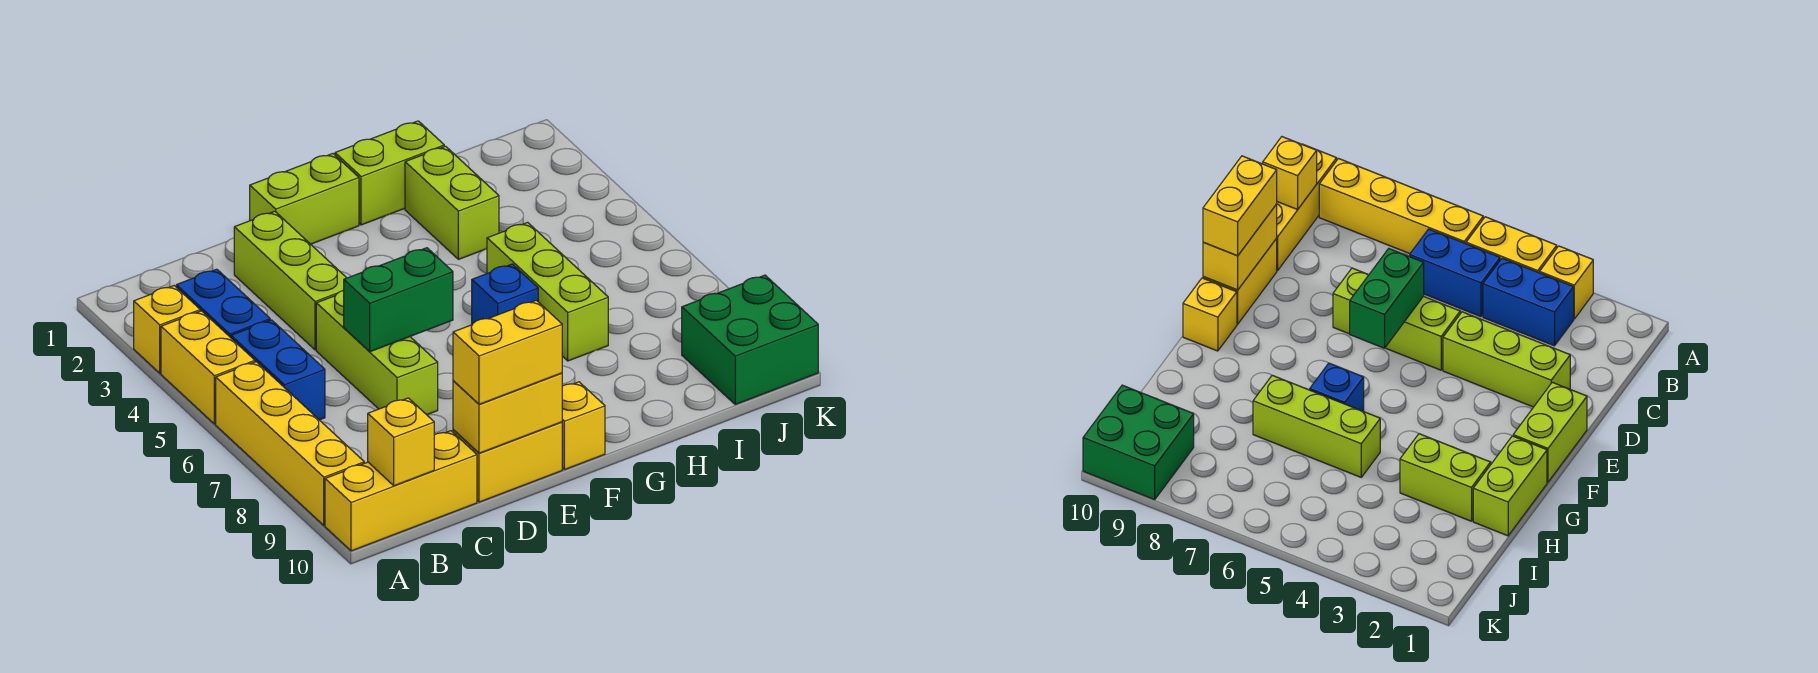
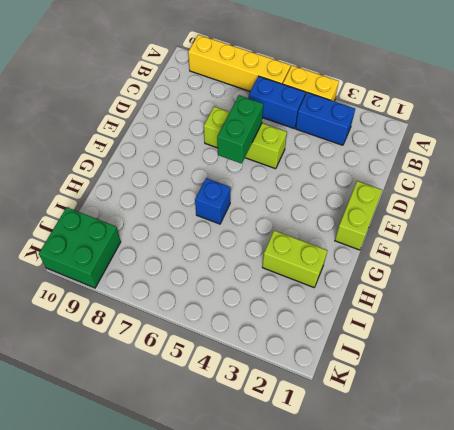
none -> yellow 1x1 brick [134,286,200,373]
none -> yellow 1x3 brick [325,431,477,551]
none -> lime 1x3 brick [234,211,346,350]

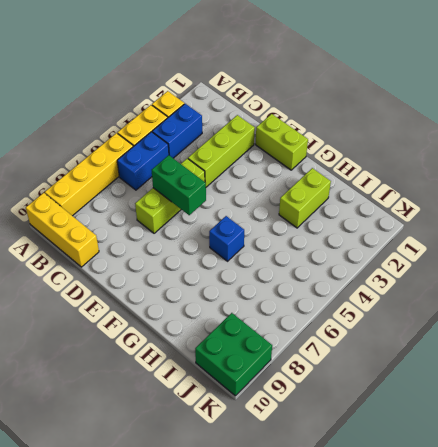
none -> yellow 1x2 brick [453,422,562,502]
none -> yellow 1x1 brick [562,382,605,470]
none -> lime 1x2 brick [335,121,444,225]

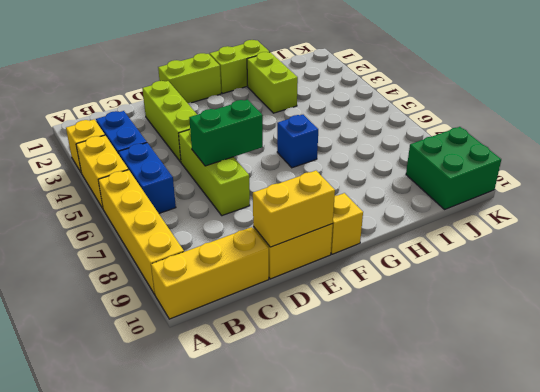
none -> lime 1x3 brick [487,222,608,361]
none -> yellow 1x1 brick [368,398,434,486]
none -> yellow 1x2 brick [453,300,562,404]

